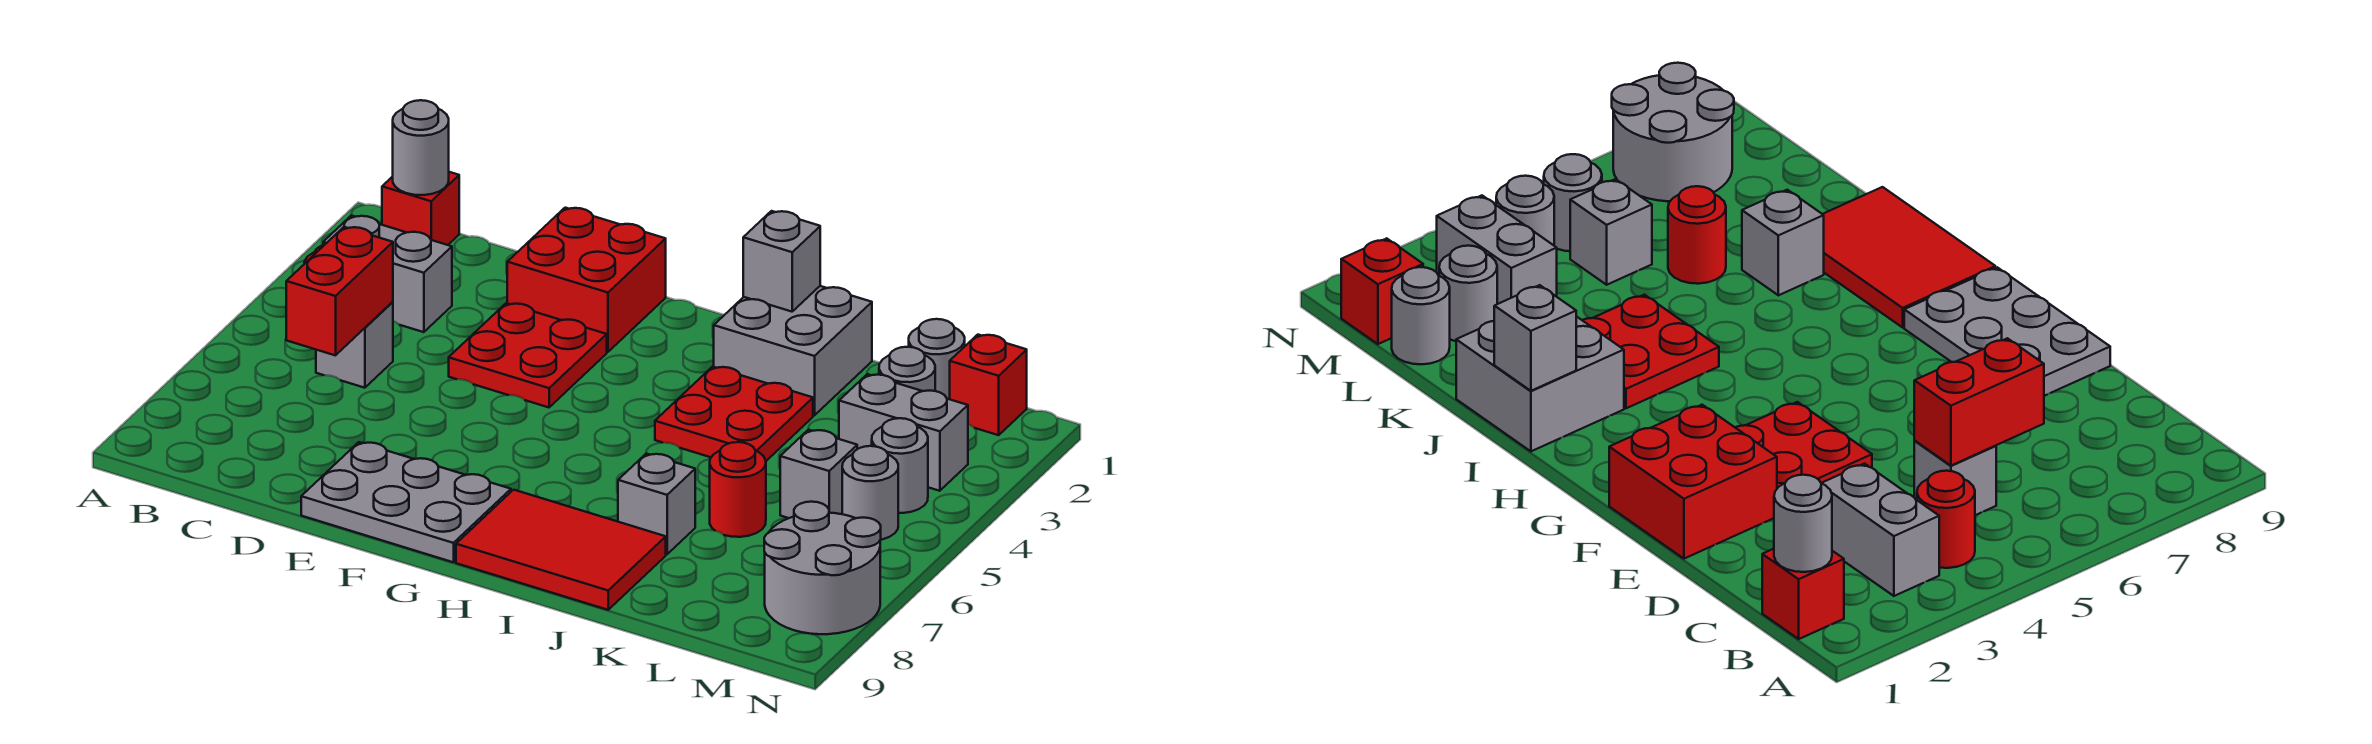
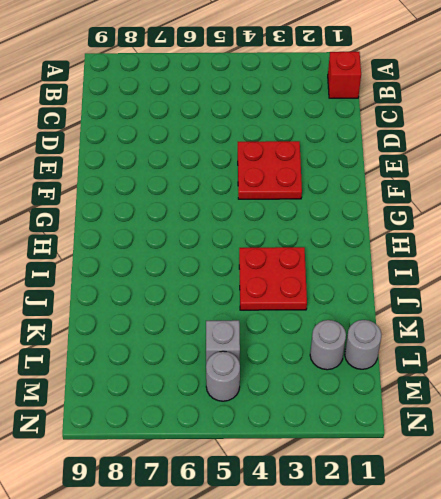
none -> grey 1x2 brick [323,215,452,332]
none -> red 1x1 round brick [1917,471,1975,568]
none -> grey 1x1 brick [316,302,393,388]

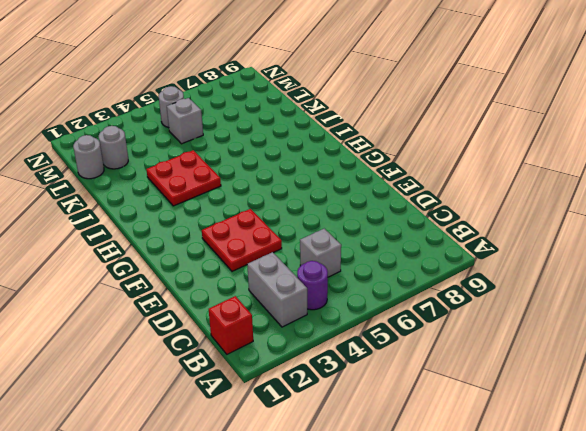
purple 1x1 round brick [297,261,328,310] -> red 1x1 round brick [1917,471,1975,568]
none -> red 2x2 brick [507,208,666,352]
none -> grey 2x3 plate [301,442,511,562]
none -> red 2x3 tile [456,490,666,610]

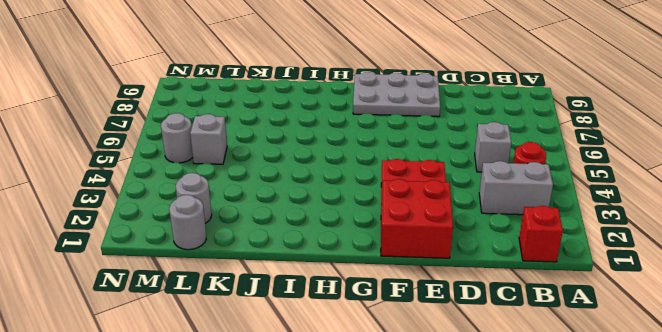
none -> red 2x3 tile [456,490,666,610]
none -> grey 2x2 brick [714,286,872,415]
none -> red 2x2 plate [655,367,813,461]

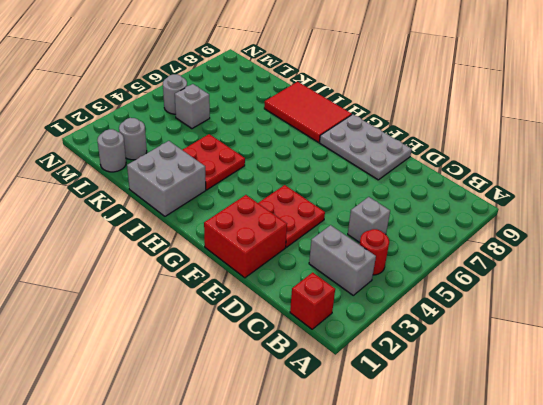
none -> grey 1x1 brick [618,454,695,554]
none -> red 1x1 round brick [710,442,766,537]
none -> grey 1x2 brick [839,374,968,491]

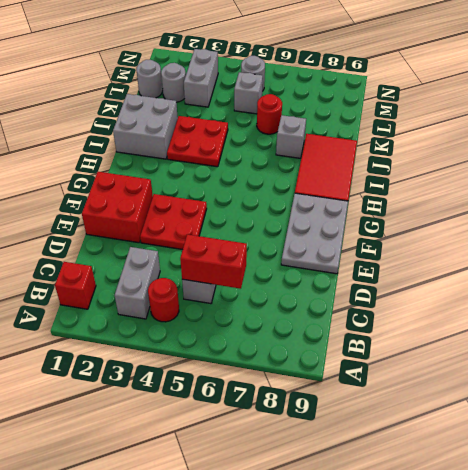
none -> red 1x1 brick [950,335,1027,435]
none -> grey 1x1 round brick [872,418,928,513]
none -> grey 2x2 round brick [764,502,881,634]

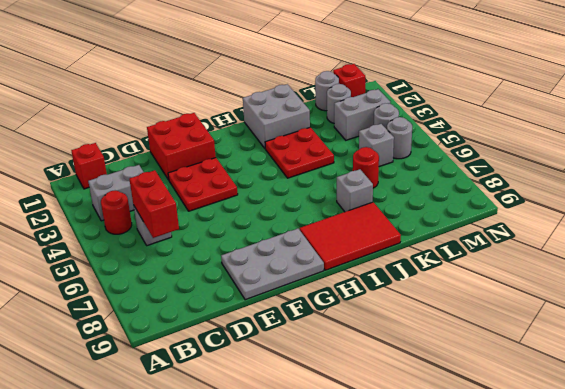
none -> grey 2x2 round brick [764,502,881,634]
none -> grey 1x1 round brick [393,100,449,195]
none -> grey 1x1 brick [743,211,820,312]

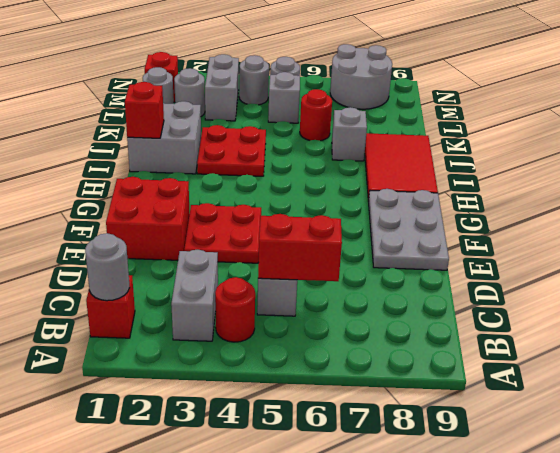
red 1x1 brick [125,82,164,138] -> grey 1x1 brick [743,211,820,312]

